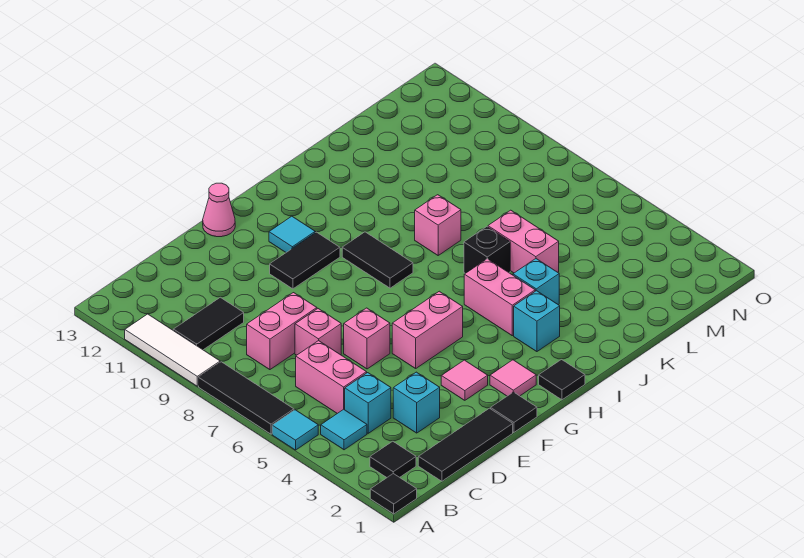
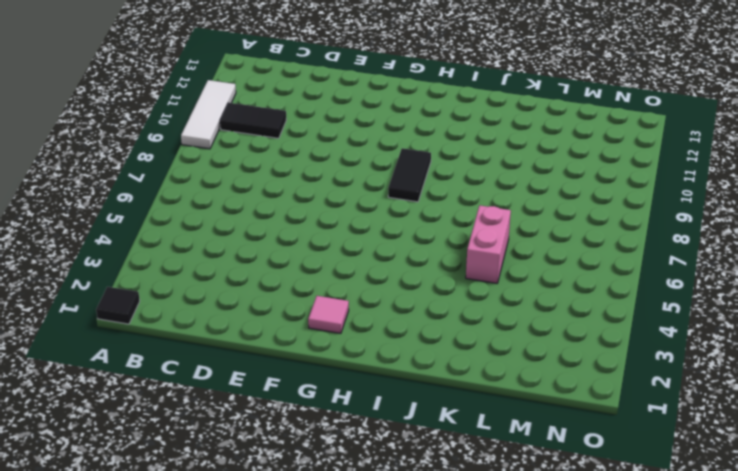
none -> cyan 1x1 tile [272,410,318,450]
none -> black 1x3 tile [199,362,294,434]
none -> black 1x1 tile [370,441,416,477]

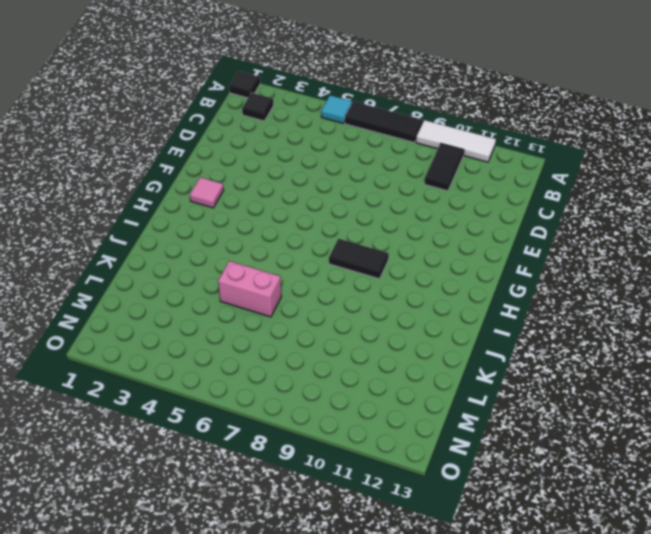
none -> cyan 1x1 tile [321,409,367,450]
none -> black 1x3 tile [418,408,513,481]
none -> cyan 1x1 brick [345,373,391,433]

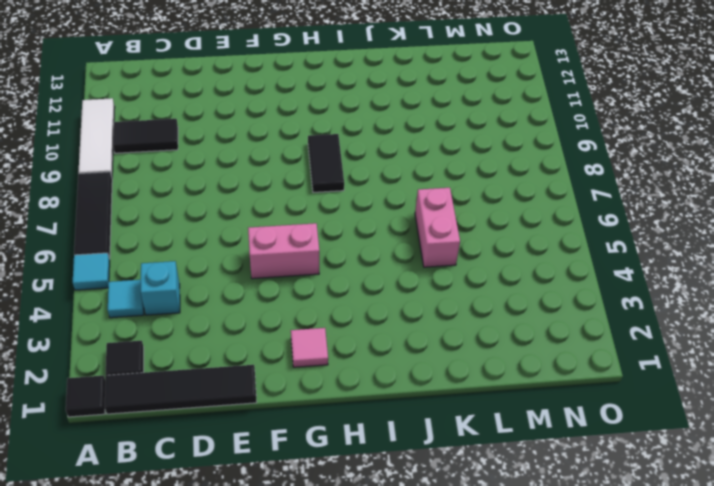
black 1x4 tile [105,365,257,414] -> black 1x3 tile [418,408,513,481]
none -> pink 1x2 brick [296,341,367,413]
none -> pink 1x2 brick [247,293,317,370]
none -> cyan 1x1 brick [393,372,440,433]

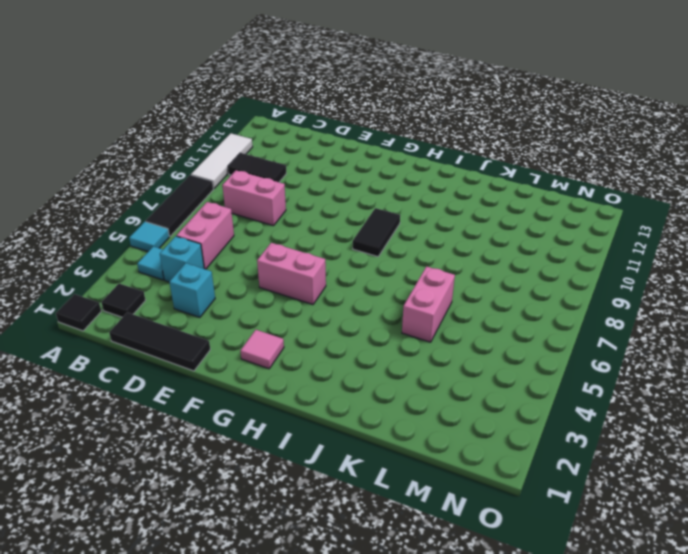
none -> pink 1x1 brick [295,309,341,355]
none -> pink 1x1 brick [344,308,390,369]
none -> black 1x1 tile [491,392,537,432]

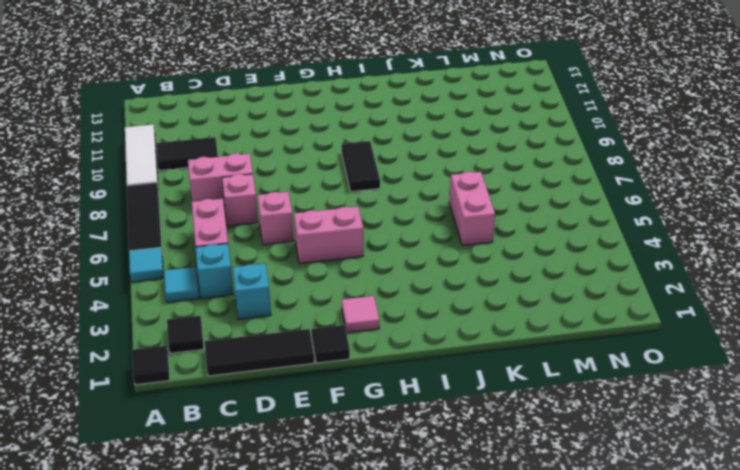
none -> pink 1x1 tile [441,360,488,400]
none -> black 1x2 tile [270,232,340,289]
none -> pink 1x1 cone [203,183,235,237]

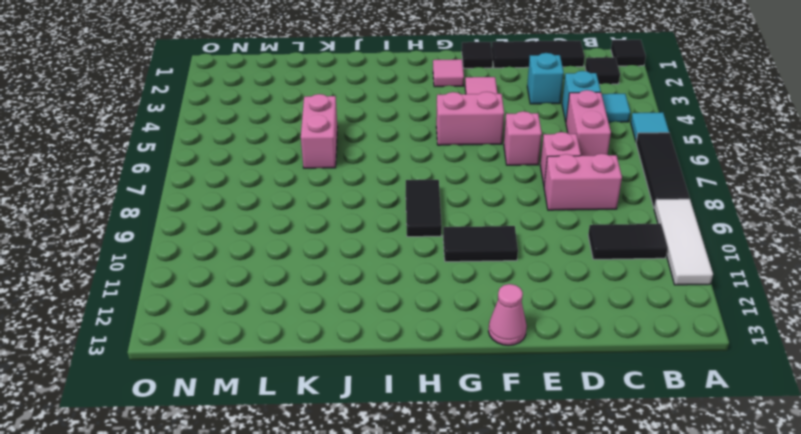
none -> cyan 1x1 tile [269,216,315,252]
none -> black 1x1 tile [539,360,585,400]
none -> cyan 1x1 brick [514,291,560,352]

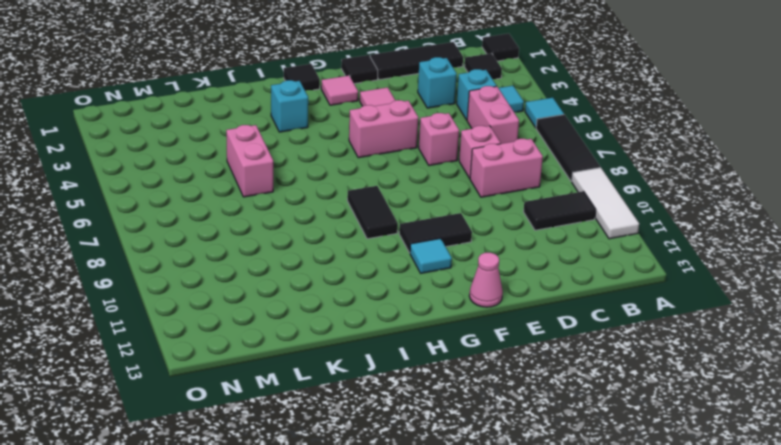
none -> pink 1x2 brick [464,259,535,336]
none -> cyan 1x1 brick [513,259,559,305]
none -> black 1x1 brick [464,227,510,273]

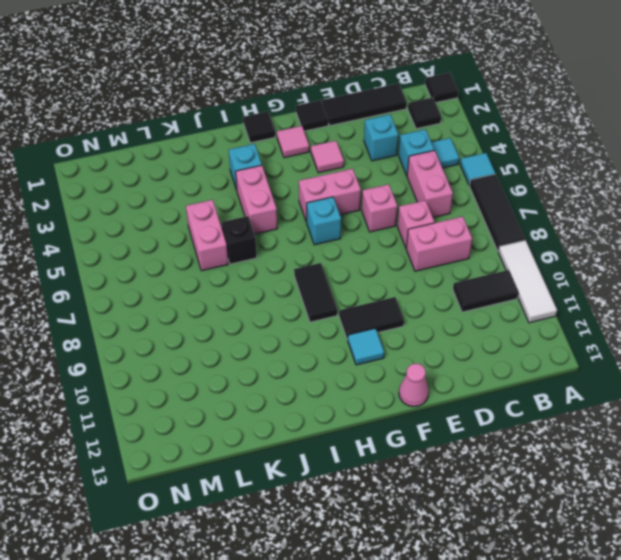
cyan 1x1 brick [307,197,341,245] -> cyan 1x1 brick moved to [513,259,559,305]
none -> pink 1x1 brick [415,195,461,255]

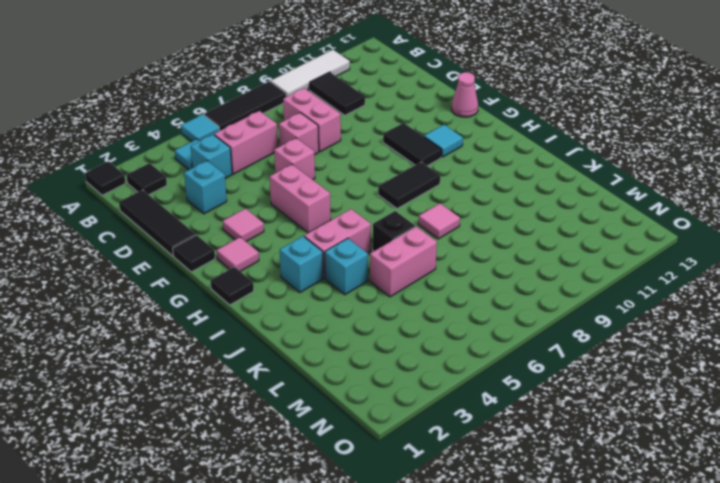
pink 1x1 tile [419,203,460,239] -> pink 1x1 brick [415,195,461,255]

